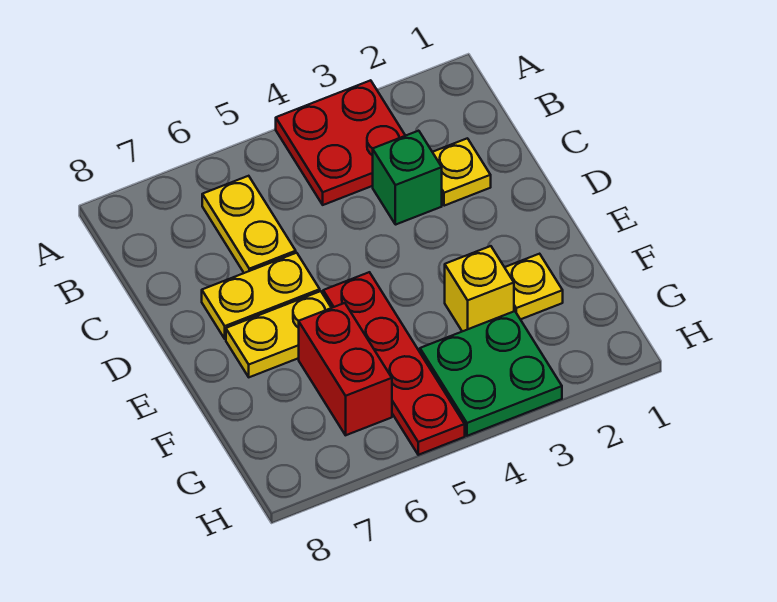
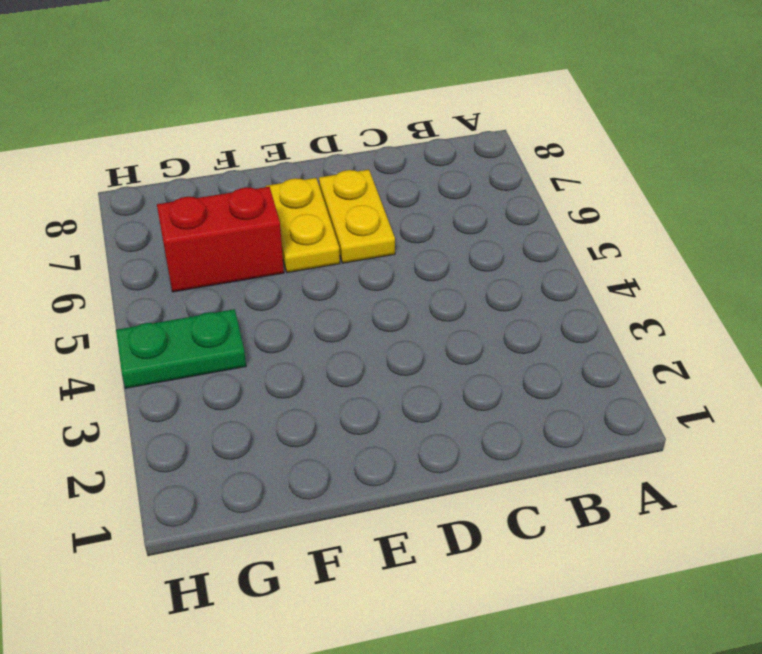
green 1x2 plate [116,309,246,388] -> green 2x2 plate [420,311,562,436]
none -> red 2x2 plate [276,80,405,205]
none -> yellow 1x2 plate [202,176,296,273]

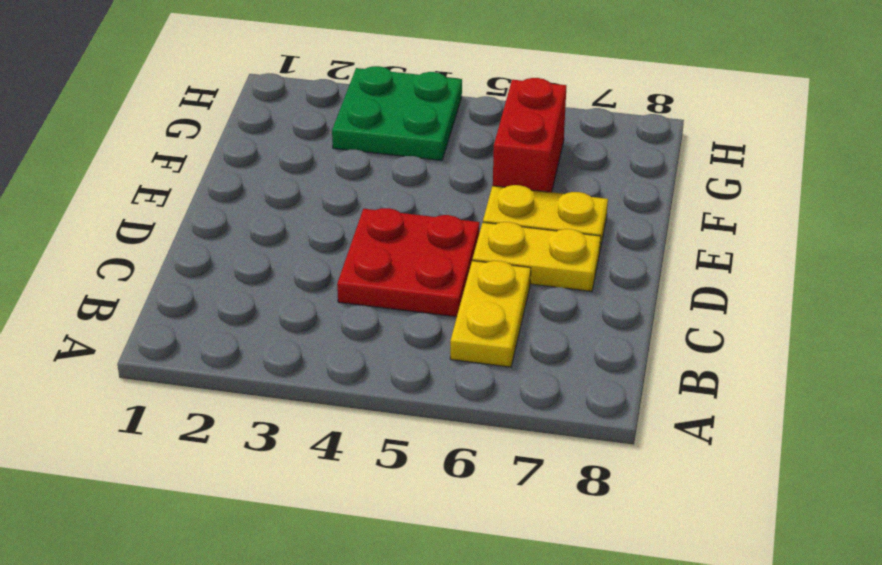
red 2x2 plate [337,208,480,317] -> red 2x2 plate moved to [276,80,405,205]
none -> yellow 1x1 plate [433,138,491,206]
none -> green 1x1 brick [373,131,442,225]

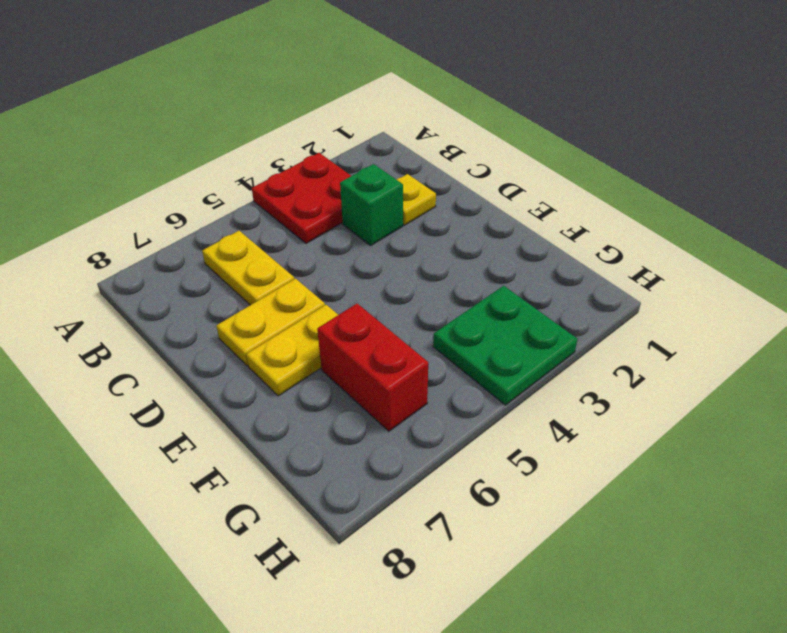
none -> red 1x4 plate [323,272,465,455]
none -> yellow 1x1 plate [505,254,563,319]

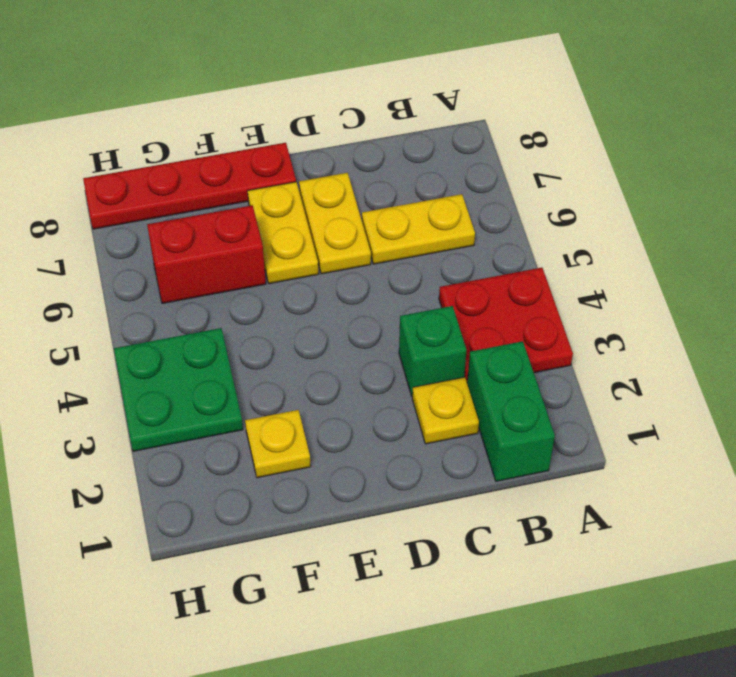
green 1x2 brick [467,341,555,481] -> none
red 1x4 plate [83,143,296,229] -> red 1x4 plate moved to [323,272,465,455]
none -> yellow 1x1 brick [445,246,514,331]

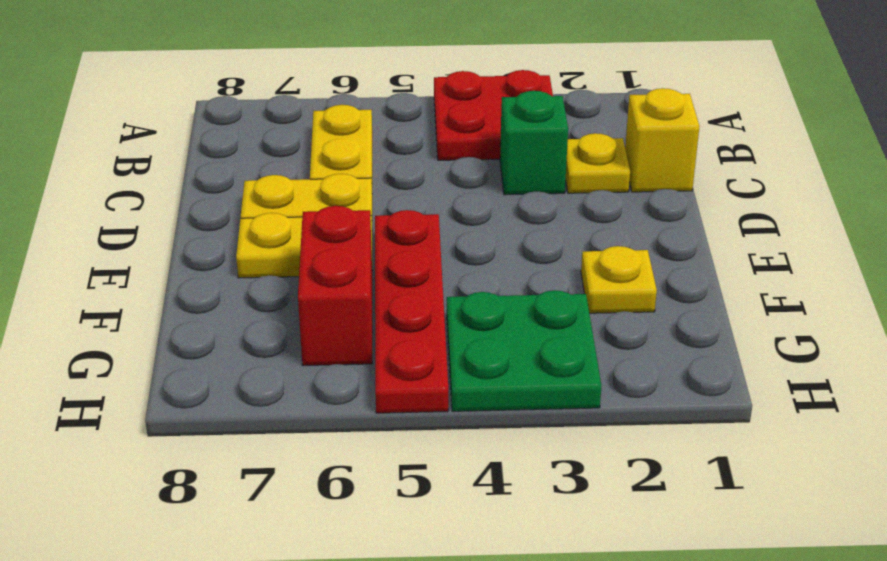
yellow 1x1 brick [625,88,699,192] -> yellow 1x1 brick moved to [445,246,514,331]

